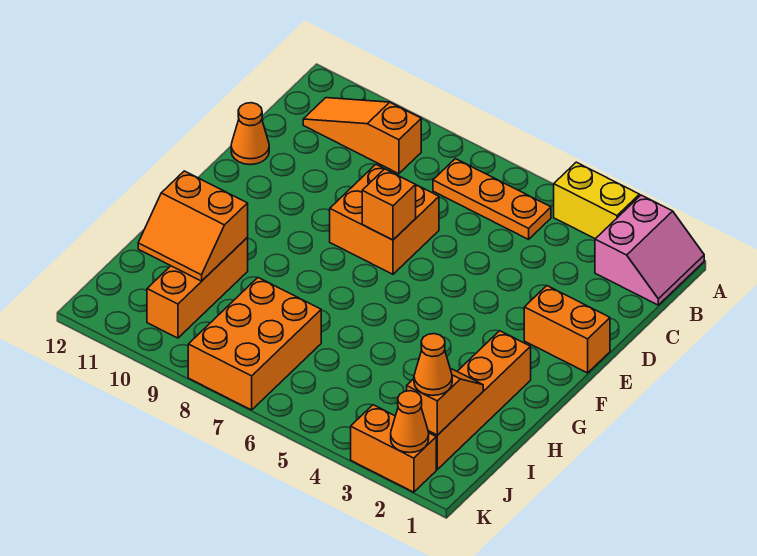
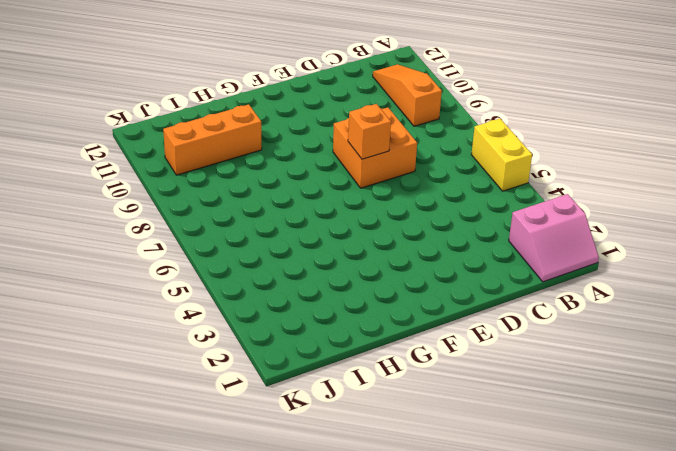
yellow 1x2 brick [471,119,532,191] -> yellow 1x2 brick moved to [554,162,640,239]
none -> orange 1x3 plate [433,159,551,239]
none -> orange 1x1 cone [231,103,269,165]
none -> orange 1x2 brick [524,286,610,373]

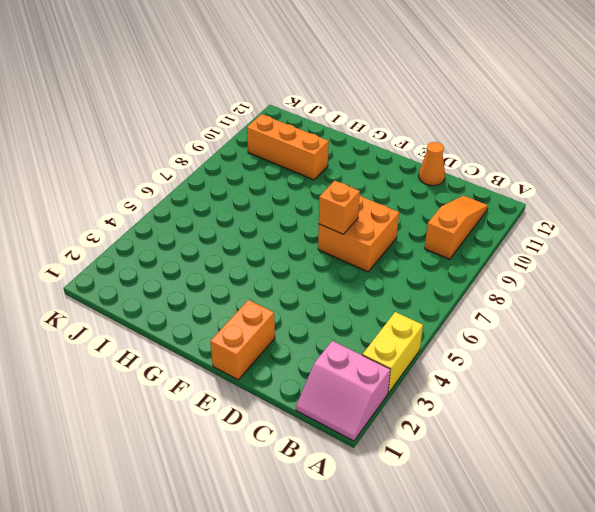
none -> orange 1x3 plate [433,159,551,239]
none -> orange 1x4 brick [428,331,531,469]
none -> orange 2x3 brick [188,278,321,410]

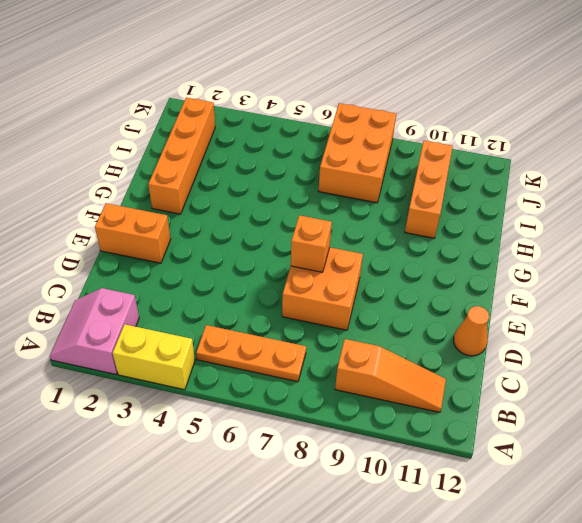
none -> orange 1x2 brick [351,405,436,492]
none -> orange 2x2 slope [138,171,248,281]
none -> orange 1x2 slope [407,369,483,435]

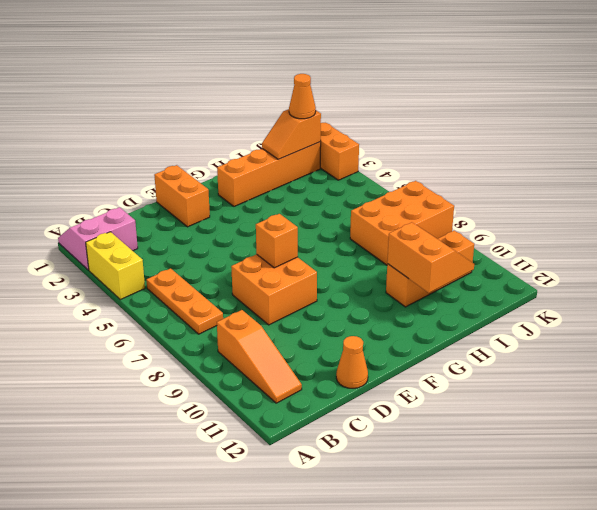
none -> orange 1x1 cone [391,391,429,453]

